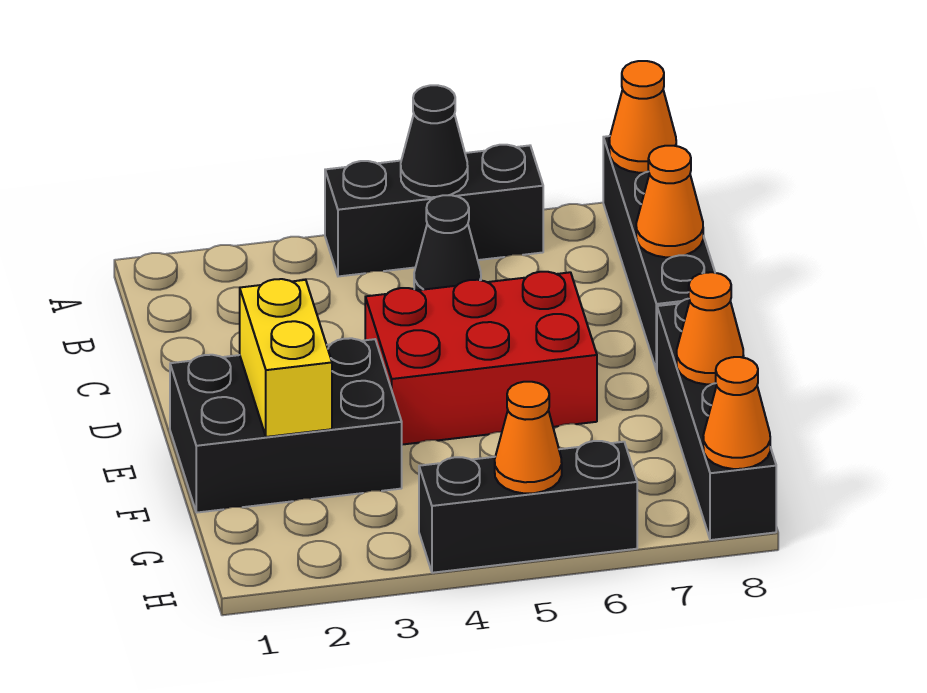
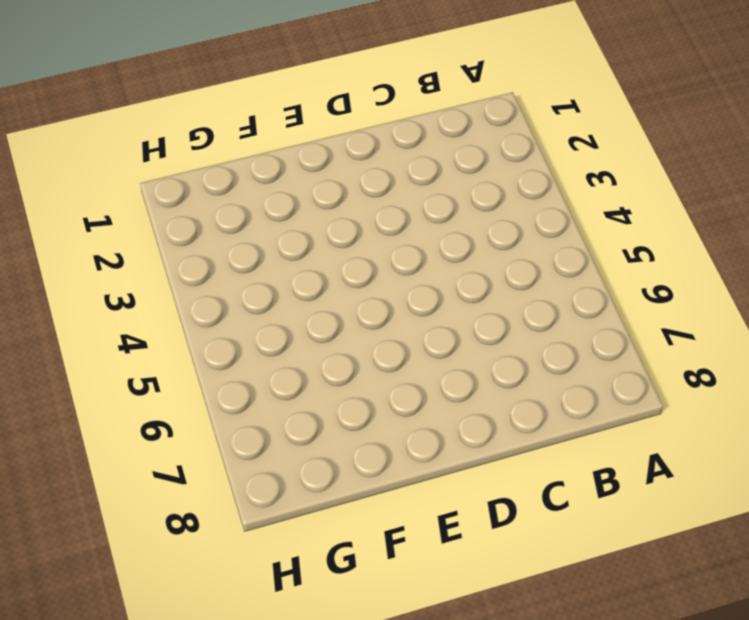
none -> black 1x3 brick [325,145,543,276]
none -> black 1x4 brick [603,136,715,371]
none -> black 1x1 cone [414,195,481,290]

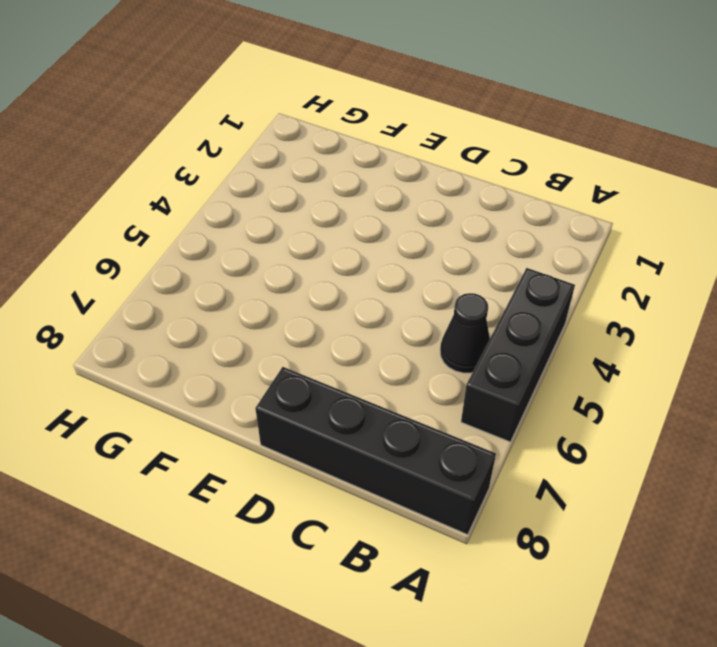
none -> red 2x3 brick [365,272,597,445]
none -> black 2x3 brick [170,338,402,513]
none -> black 1x4 brick [657,299,776,540]

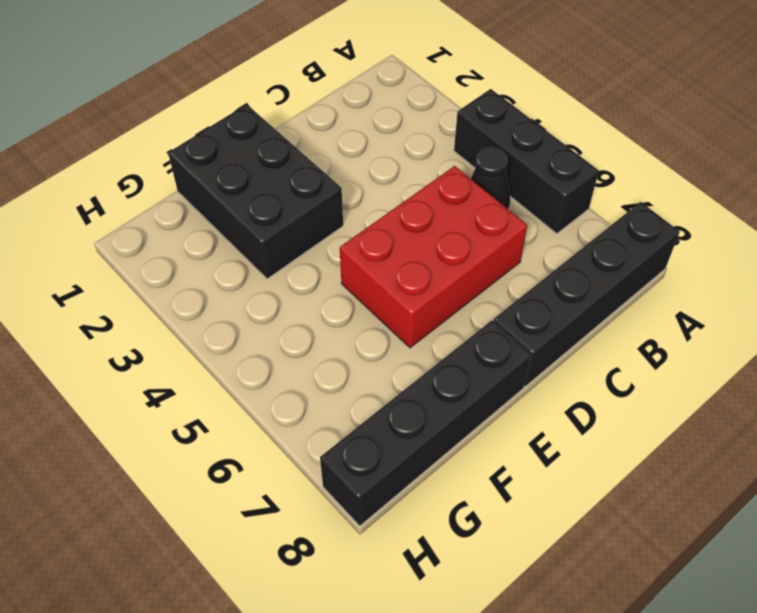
red 2x3 brick [340,166,527,348] -> red 2x3 brick turned to [365,272,597,445]
none -> black 1x3 brick [419,441,637,573]
none -> black 1x1 cone [401,85,468,197]
none -> orange 1x1 cone [609,61,676,173]

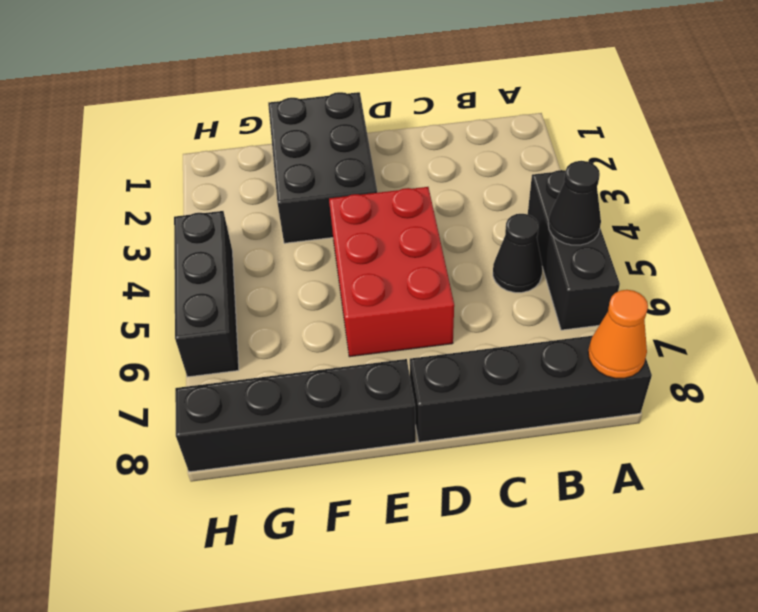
none -> orange 1x1 cone [636,146,703,257]
none -> yellow 1x2 brick [240,279,332,437]
none -> orange 1x1 cone [677,272,744,384]

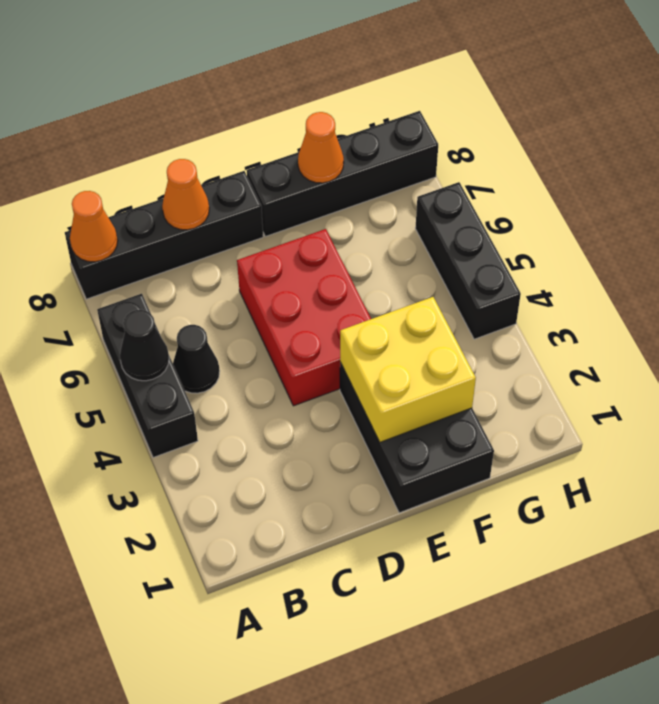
yellow 2x2 brick [340,297,476,442] -> yellow 1x2 brick [240,279,332,437]
none -> orange 1x1 cone [495,382,562,493]
none -> orange 1x1 cone [703,357,770,469]

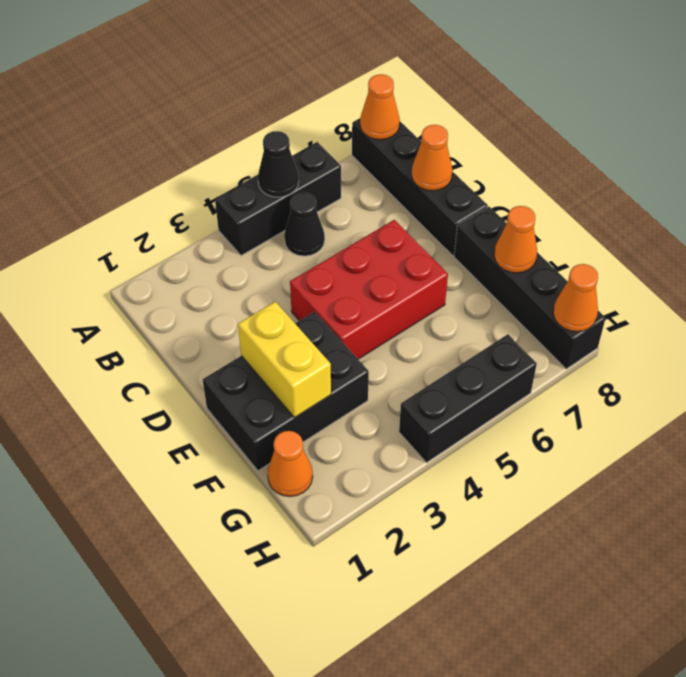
orange 1x1 cone [268,431,313,496] -> orange 1x1 cone moved to [495,382,562,493]

